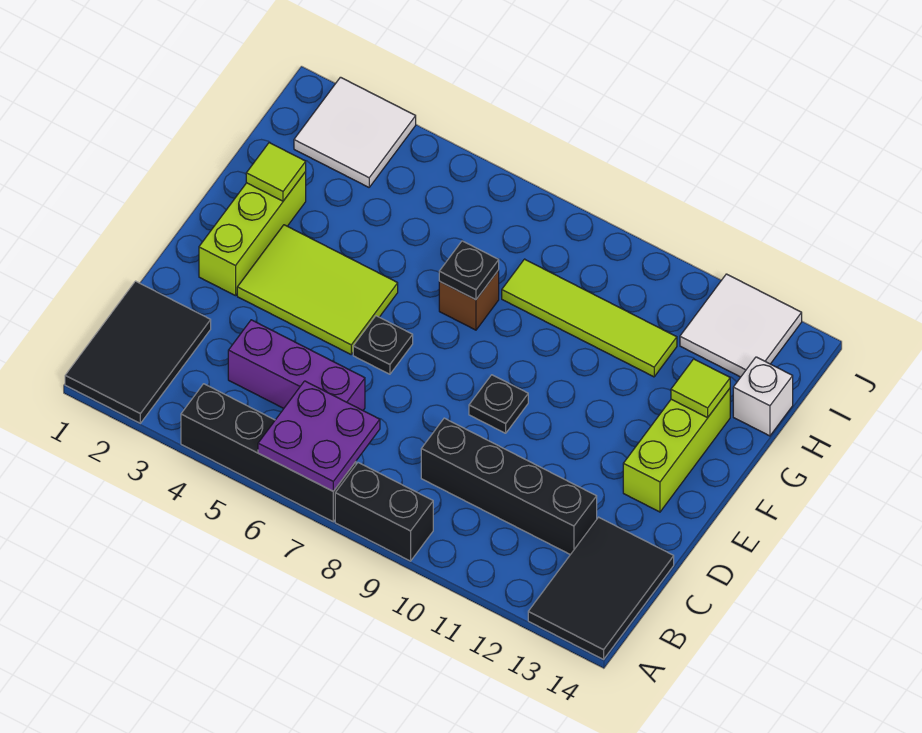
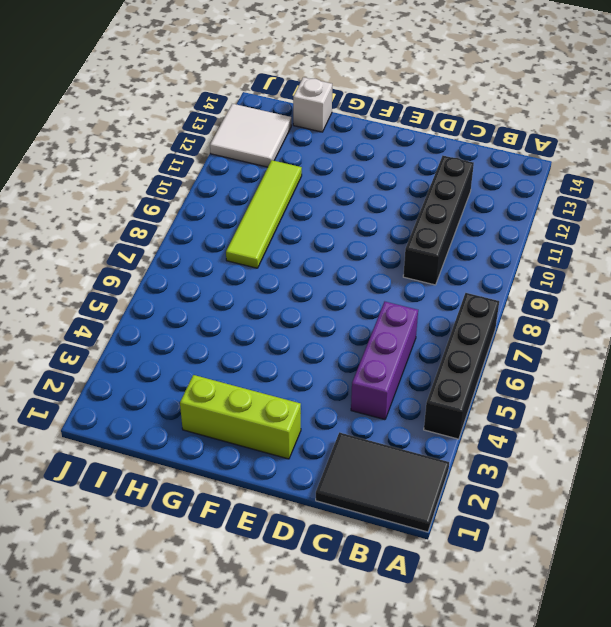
none -> black 1x2 brick [335,463,433,561]
none -> black 2x3 tile [528,517,674,659]
none -> lime 2x3 tile [237,225,398,354]

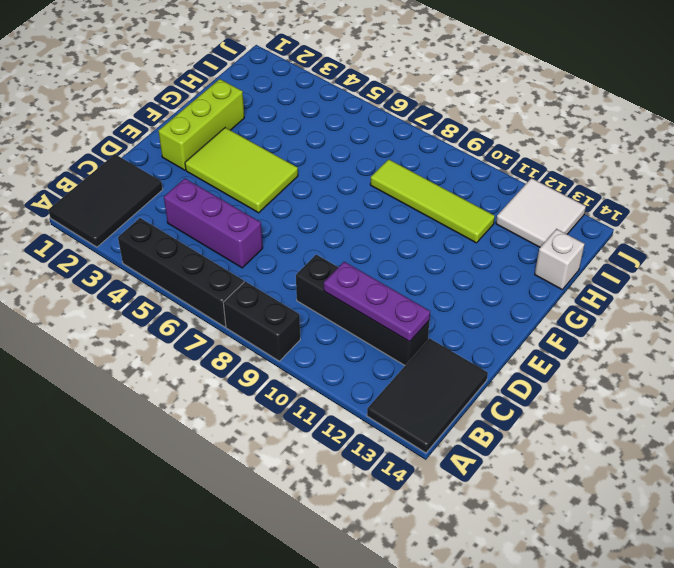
purple 1x3 plate [324,262,430,342] -> none
none -> black 1x1 plate [353,316,413,374]
none -> black 1x1 plate [469,375,528,433]
none -> lime 1x3 brick [623,389,730,512]

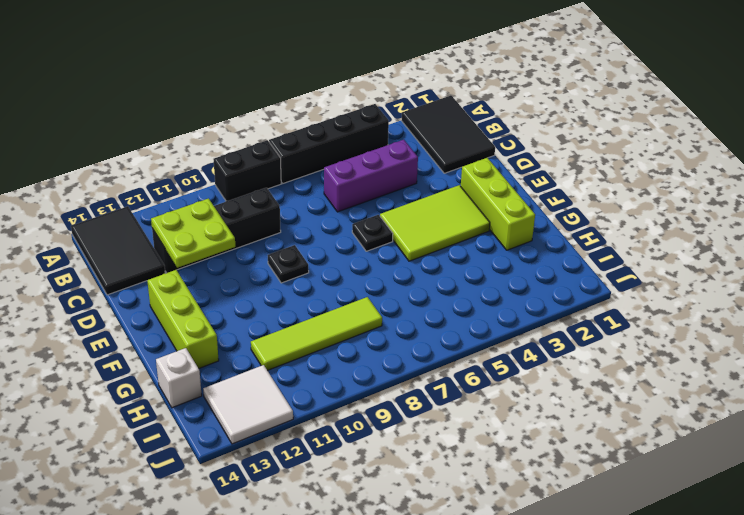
lime 2x2 plate [151,199,235,268] -> none
none -> brown 1x1 brick [439,270,499,330]
none -> white 2x2 tile [294,77,416,187]
none -> purple 2x2 plate [258,381,380,491]

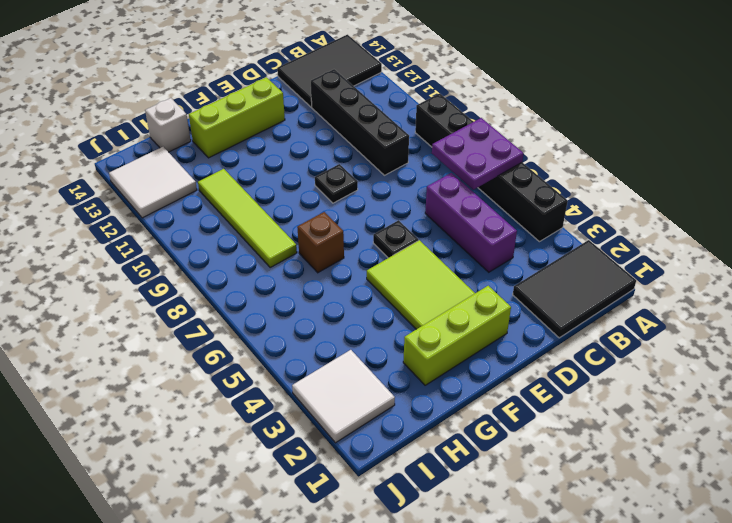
none -> lime 1x1 tile [246,143,306,201]
none -> black 1x1 plate [439,241,499,300]
none -> lime 1x1 tile [671,359,730,418]

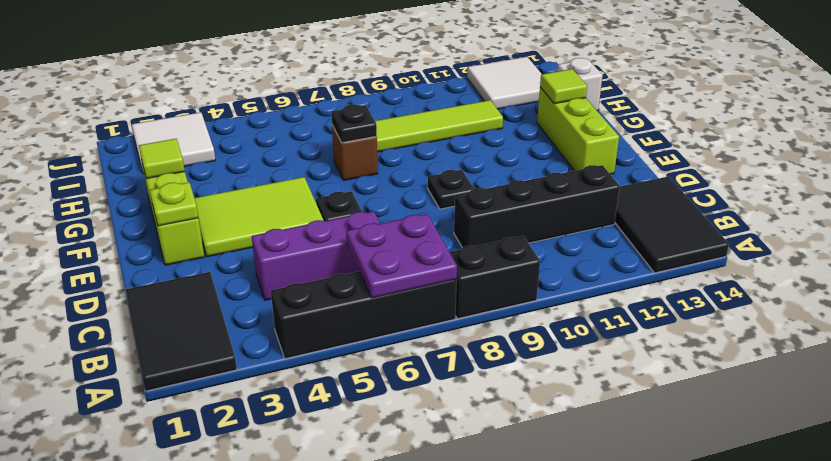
lime 1x1 plate [150,182,198,226] -> none

